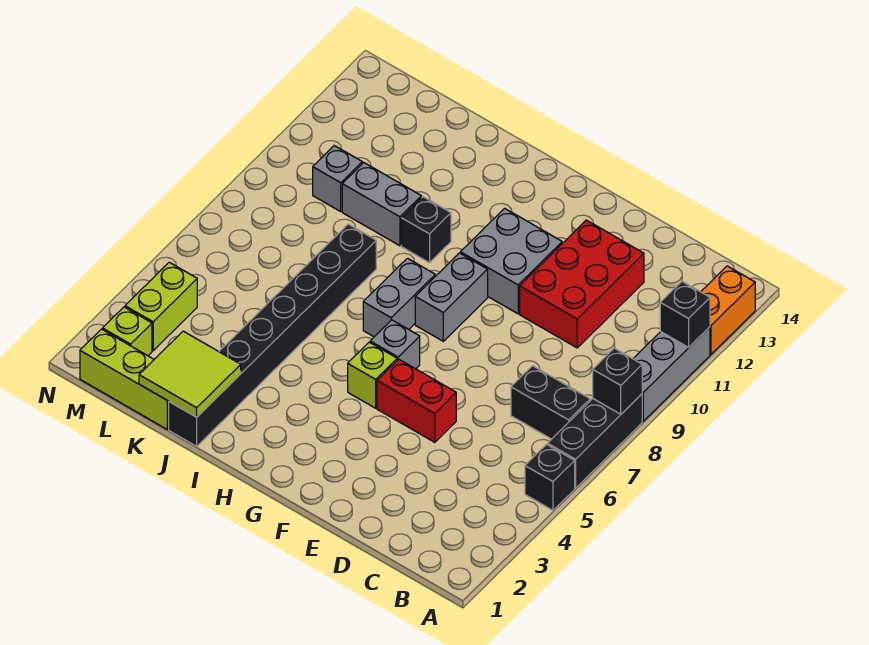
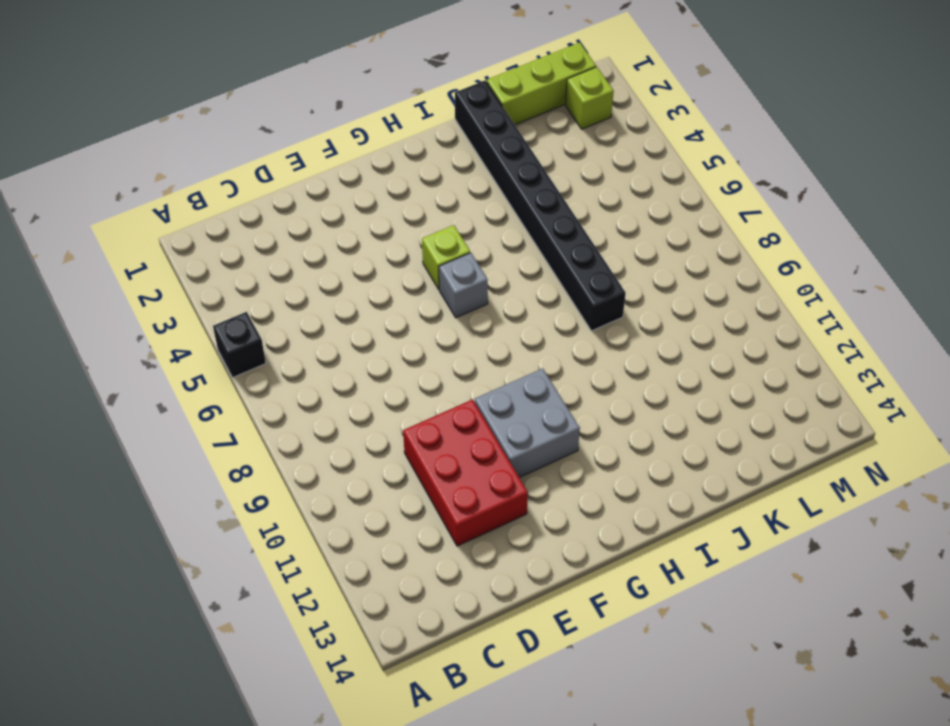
none -> black 1x3 brick [548,394,642,488]
none -> grey 1x3 brick [633,327,710,421]
none -> orange 1x2 brick [701,266,755,354]

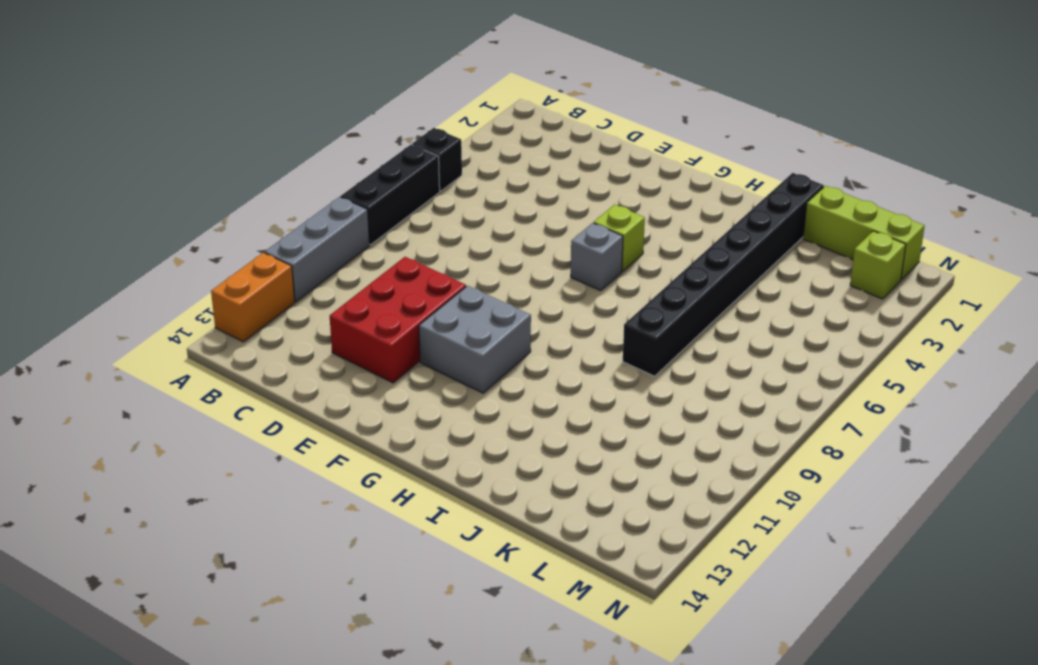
none -> black 1x2 brick [511,366,590,439]
none -> red 1x2 brick [377,359,456,442]
none -> grey 1x2 brick [415,253,488,341]

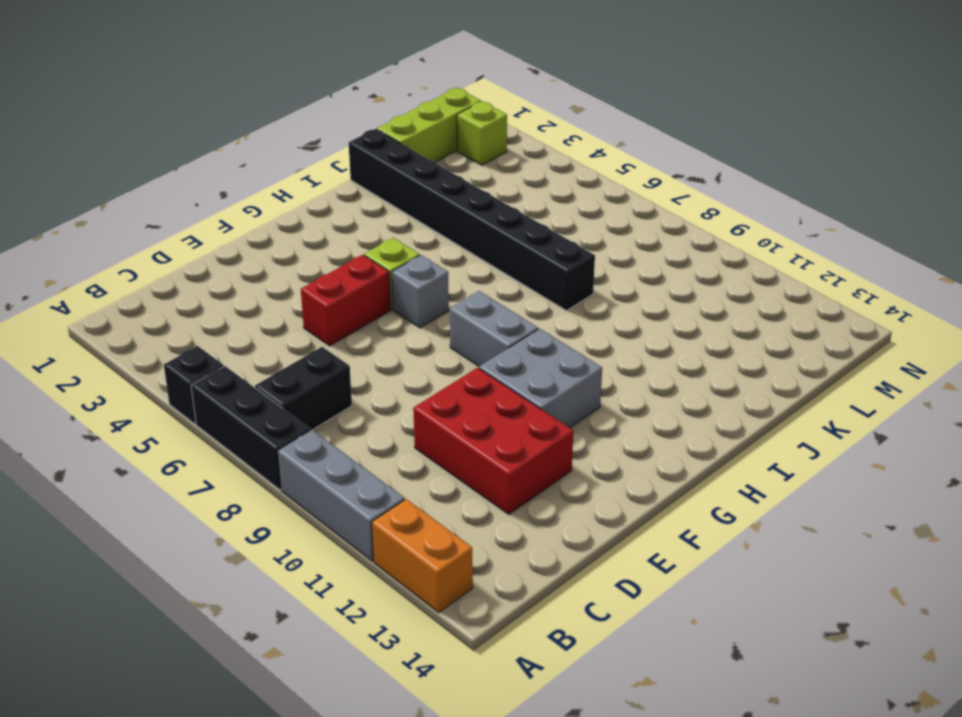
none -> grey 1x2 brick [363,258,435,337]
none -> black 1x1 brick [401,197,451,263]
none -> grey 1x2 brick [342,163,421,246]

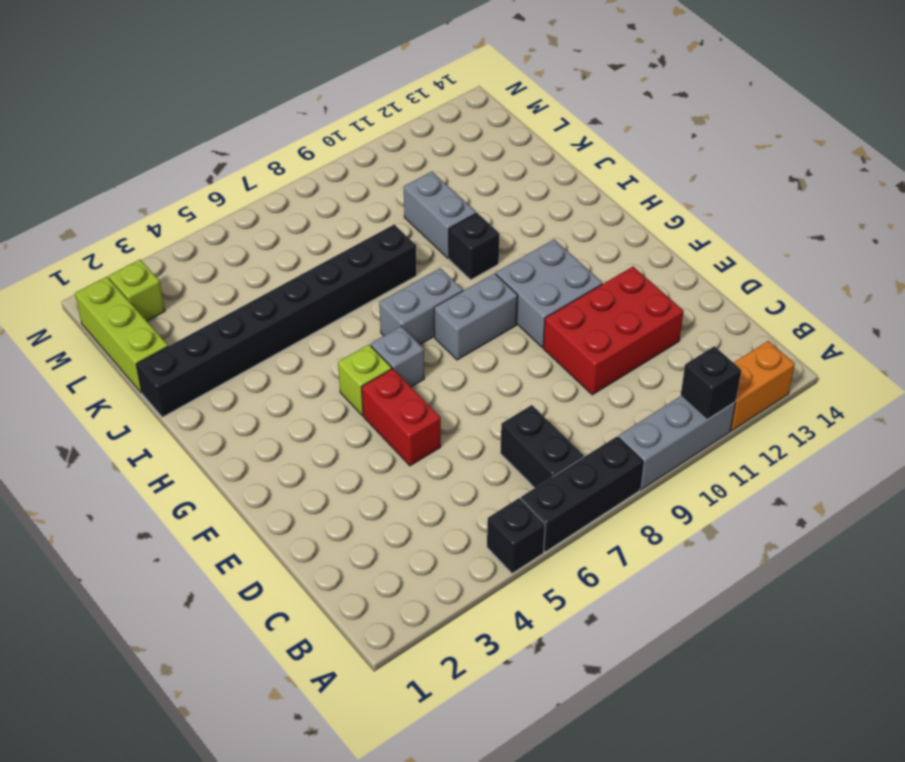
none -> grey 1x1 brick [313,146,362,211]
none -> lime 1x2 brick [125,262,197,351]
none -> black 1x1 brick [593,348,642,414]

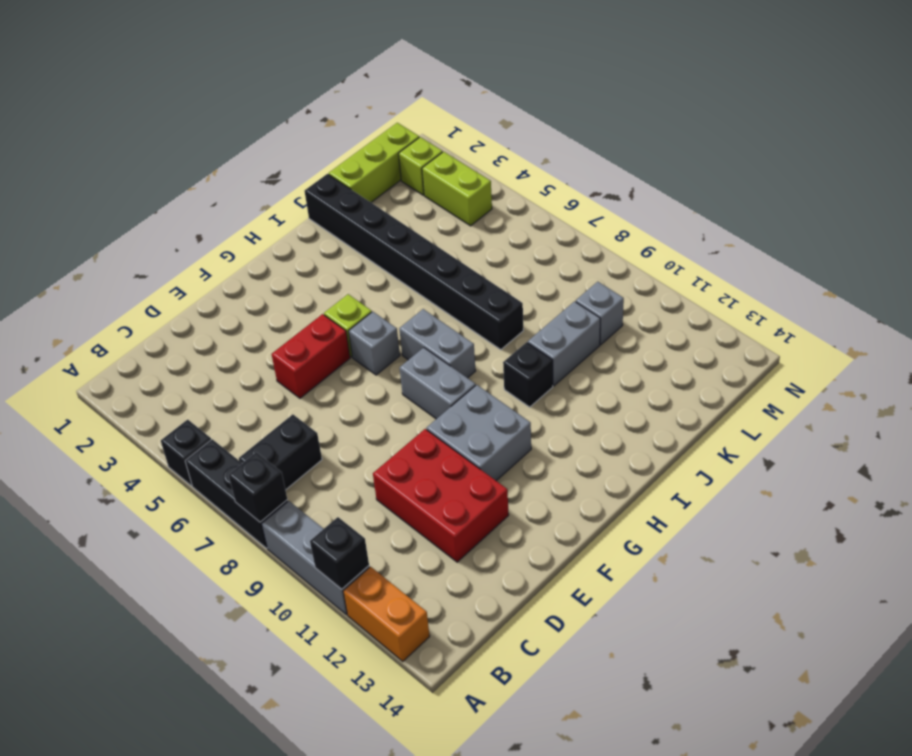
none -> lime 2x2 tile [139,331,241,417]

